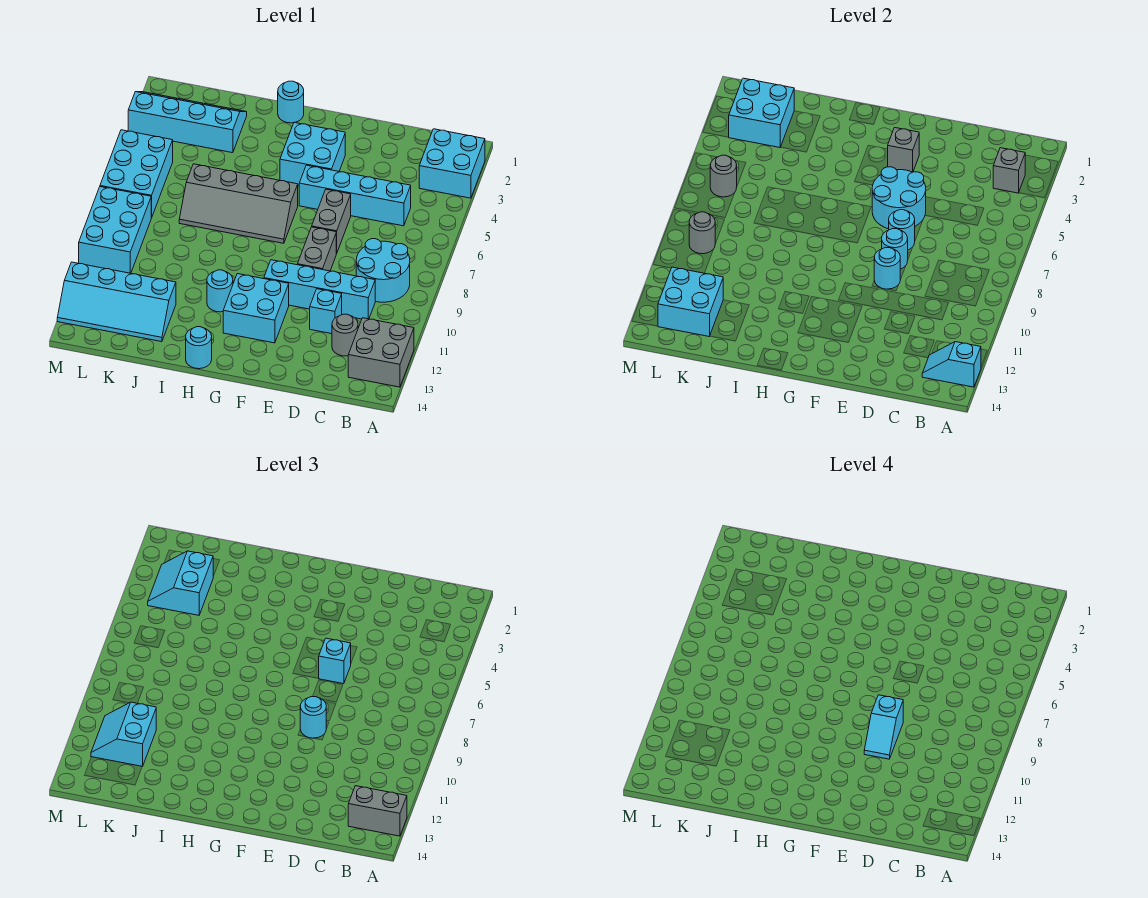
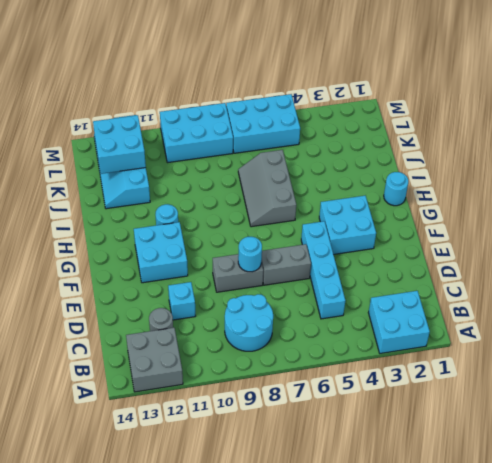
grey 2x3 slope [238,150,296,227] -> grey 2x4 slope [179,164,298,243]
none -> cyan 1x4 brick [264,260,375,319]
none -> cyan 1x1 round brick [186,327,212,369]
none -> cyan 2x4 slope [128,92,247,153]
none -> cyan 1x2 slope [922,342,981,387]

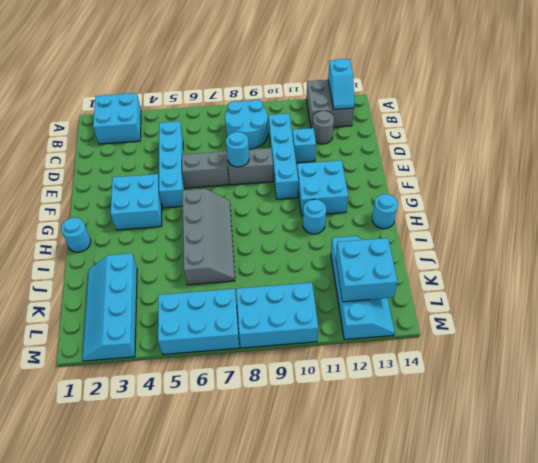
none -> grey 1x1 brick [993,148,1025,193]
none -> cyan 2x2 round brick [872,167,926,229]
none -> cyan 1x1 round brick [889,210,915,250]
none -> cyan 1x1 round brick [874,248,900,289]

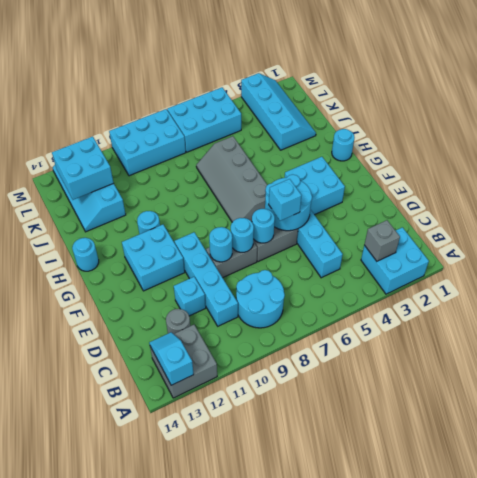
none -> grey 1x1 brick [888,128,919,172]
none -> cyan 2x2 brick [729,78,794,148]
none -> grey 1x1 round brick [710,155,737,197]
none -> grey 1x1 round brick [689,212,715,254]

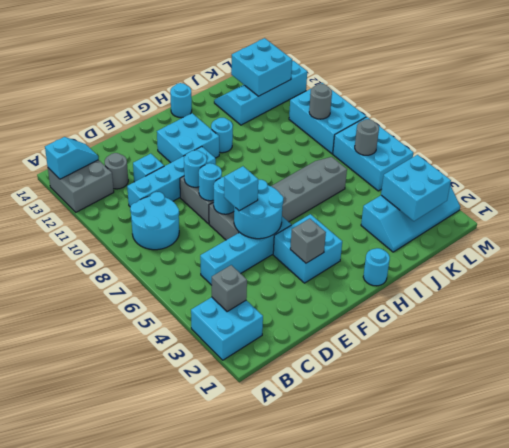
none -> grey 1x2 brick [348,786,407,836]
none -> cyan 1x1 round brick [300,697,327,738]
none -> cyan 2x2 slope [148,551,213,615]
none -> cyan 2x2 slope [91,702,156,767]

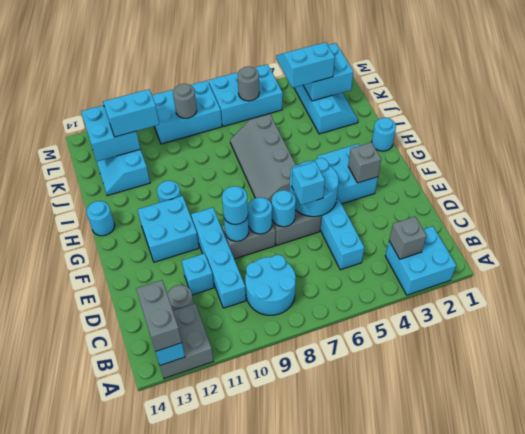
none -> cyan 1x2 slope [864,695,903,759]

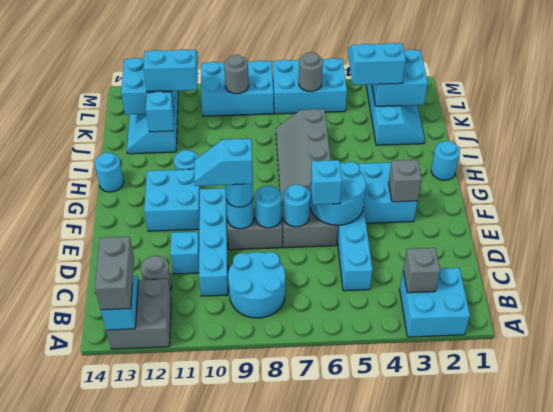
cyan 1x1 brick [146,91,174,132] -> none

